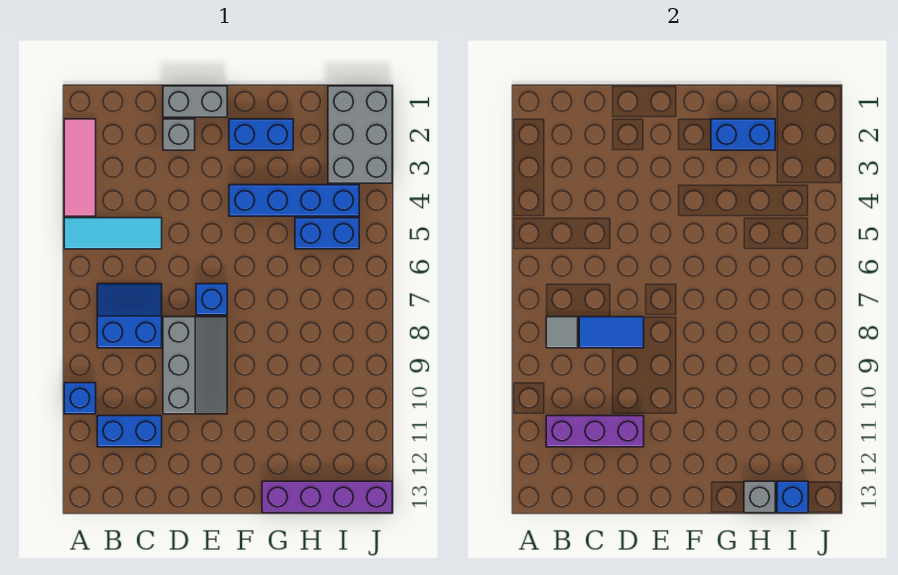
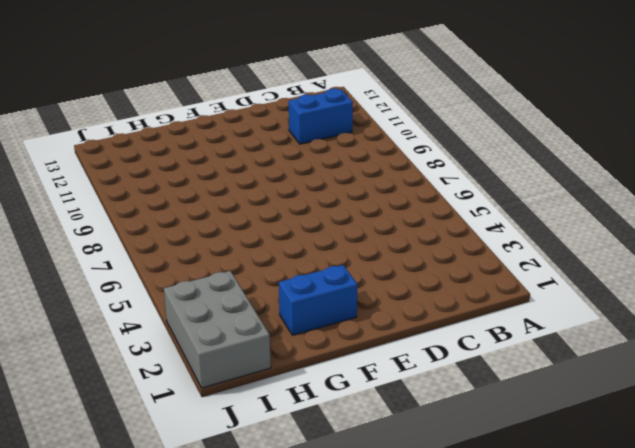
none -> pink 1x3 tile [64,119,96,216]
none -> cyan 1x3 tile [64,218,162,249]
none -> blue 1x1 brick [64,383,96,414]

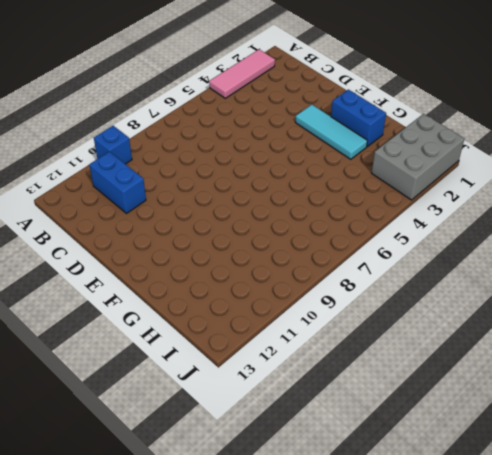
cyan 1x3 tile [295,105,367,159] -> cyan 1x3 tile moved to [64,218,162,249]
none -> blue 2x2 slope [97,284,162,348]
none -> grey 1x2 brick [163,86,227,117]
none -> grey 1x1 brick [163,119,195,150]

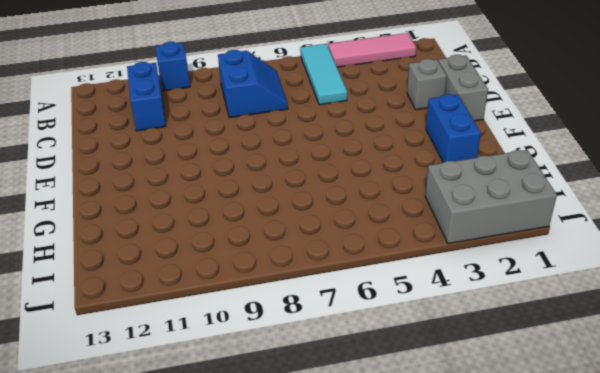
none -> grey 2x3 slope [163,317,227,414]
none -> blue 1x1 brick [196,284,227,315]
none -> blue 1x4 brick [229,185,359,216]

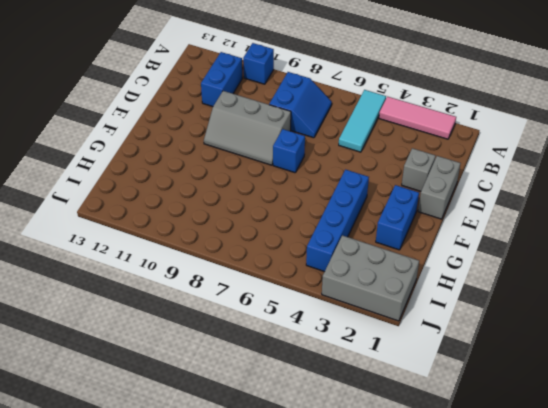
none -> purple 1x4 brick [262,481,392,513]
none -> blue 1x2 brick [295,218,359,249]
none -> grey 1x1 tile [546,317,578,348]

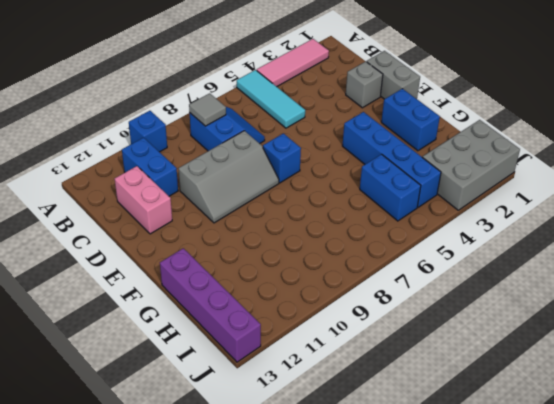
pink 1x2 brick [115,166,172,234] -> none
none -> purple 1x3 brick [546,416,644,447]
none -> blue 1x2 tile [579,317,644,348]
none -> blue 1x2 brick [711,119,775,150]

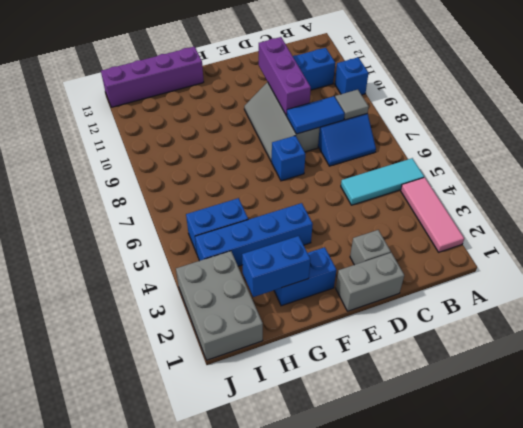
purple 1x3 brick [259,37,311,115] -> purple 1x3 brick turned to [546,416,644,447]
none -> grey 1x1 brick [744,481,775,513]
none -> blue 1x1 brick [777,481,808,513]

